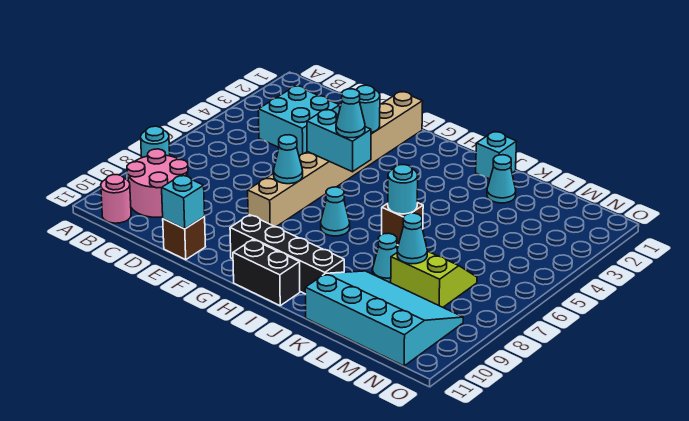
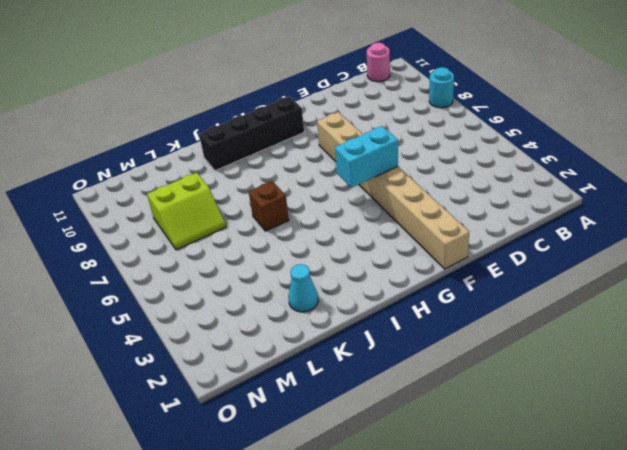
none -> pink 2x2 round brick [127,149,188,217]
none -> cyan 2x2 brick [258,86,340,156]
none -> brown 1x1 brick [163,217,206,260]

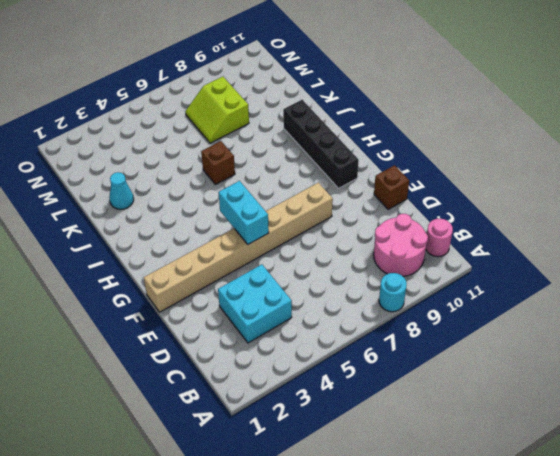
none -> cyan 1x1 cone [321,187,350,236]
none -> black 1x2 brick [233,240,300,306]
none -> cyan 1x1 brick [476,132,517,179]

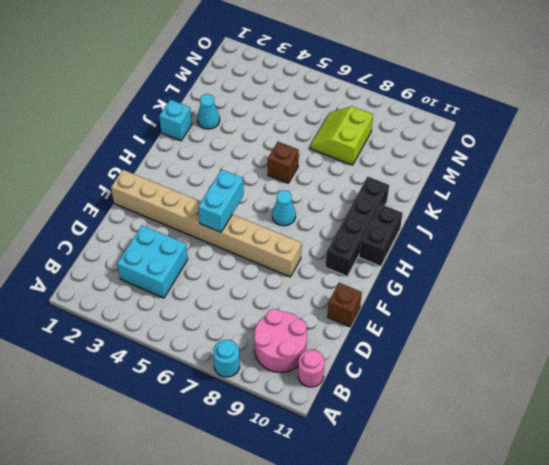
none -> cyan 1x1 cone [372,233,397,283]
none -> cyan 3x4 slope [305,271,463,366]
none -> cyan 1x1 brick [162,175,205,229]

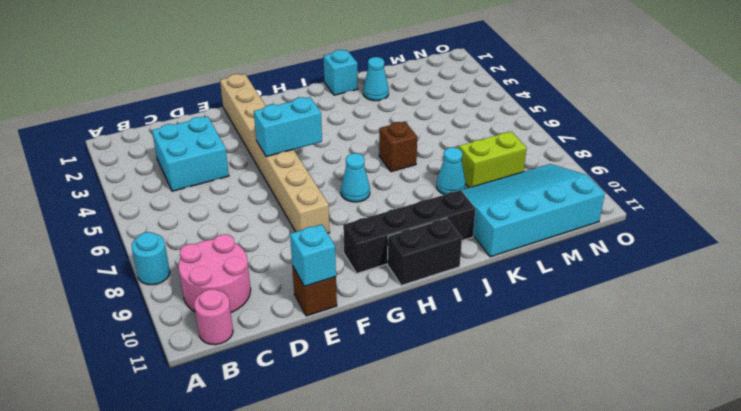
none -> cyan 1x1 round brick [357,85,380,132]
none -> cyan 1x1 cone [274,135,303,184]
none -> cyan 1x1 round brick [388,165,418,214]

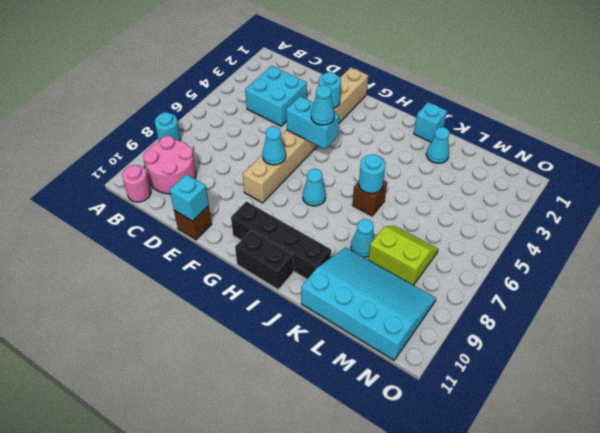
none -> cyan 1x1 cone [397,213,427,264]

